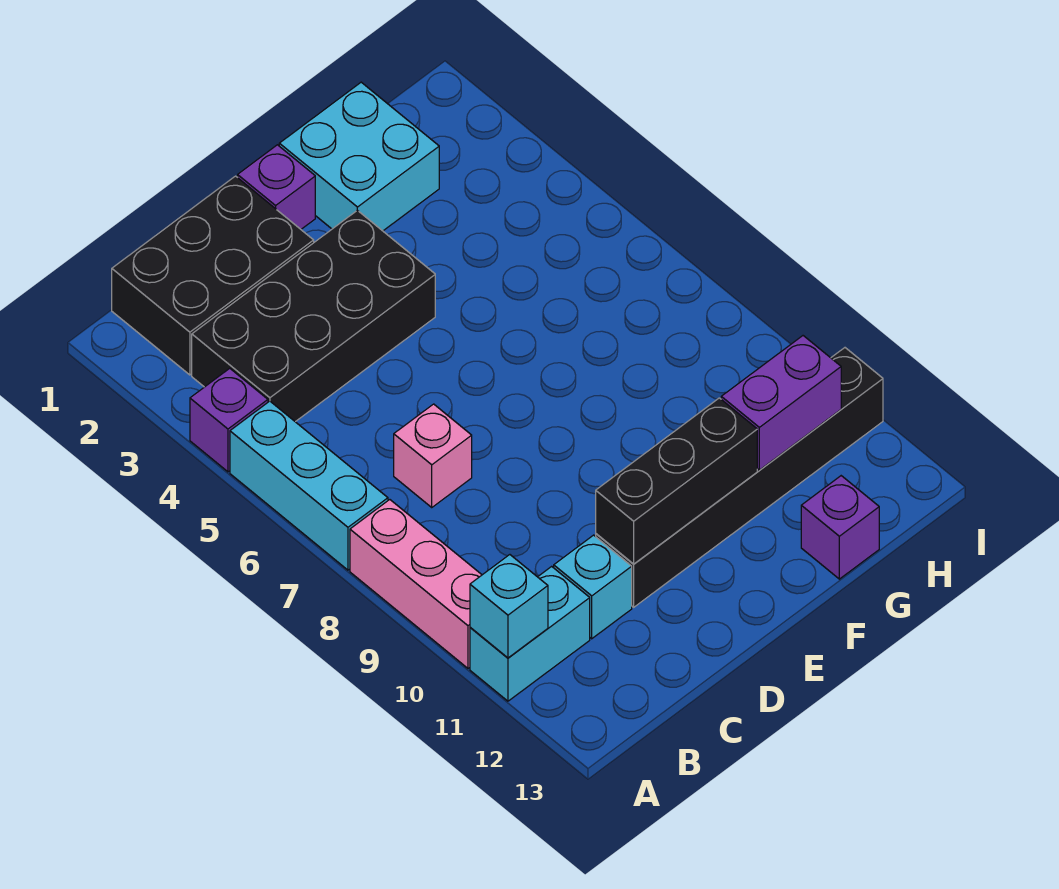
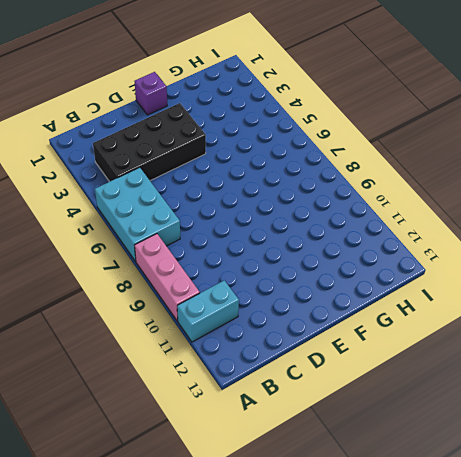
cyan 2x3 brick [95,167,180,261] -> cyan 1x3 brick [230,401,388,570]
none -> purple 1x1 brick [190,368,268,472]
none -> black 2x3 brick [112,176,314,375]
none -> pink 1x1 brick [394,404,472,507]

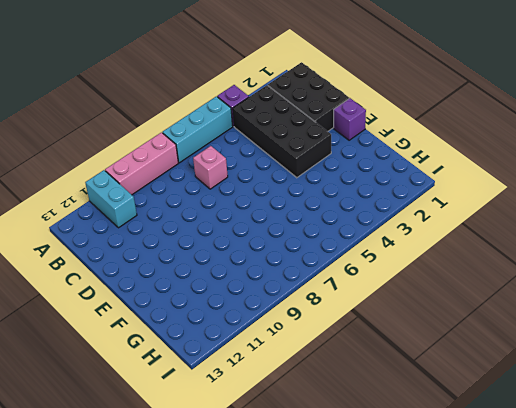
none -> cyan 1x1 brick [554,535,632,639]
none -> black 1x6 brick [596,348,883,607]
none -> cyan 2x2 brick [279,82,439,231]

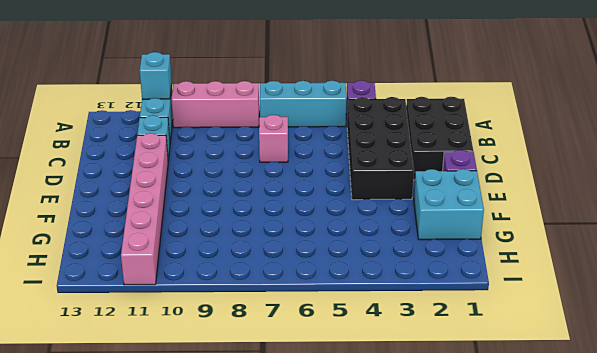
pink 1x6 brick [121,133,168,285] -> black 1x6 brick [596,348,883,607]
none -> purple 1x1 brick [801,476,879,579]
none -> black 1x3 brick [596,398,757,564]
none -> purple 1x2 brick [721,336,841,470]

